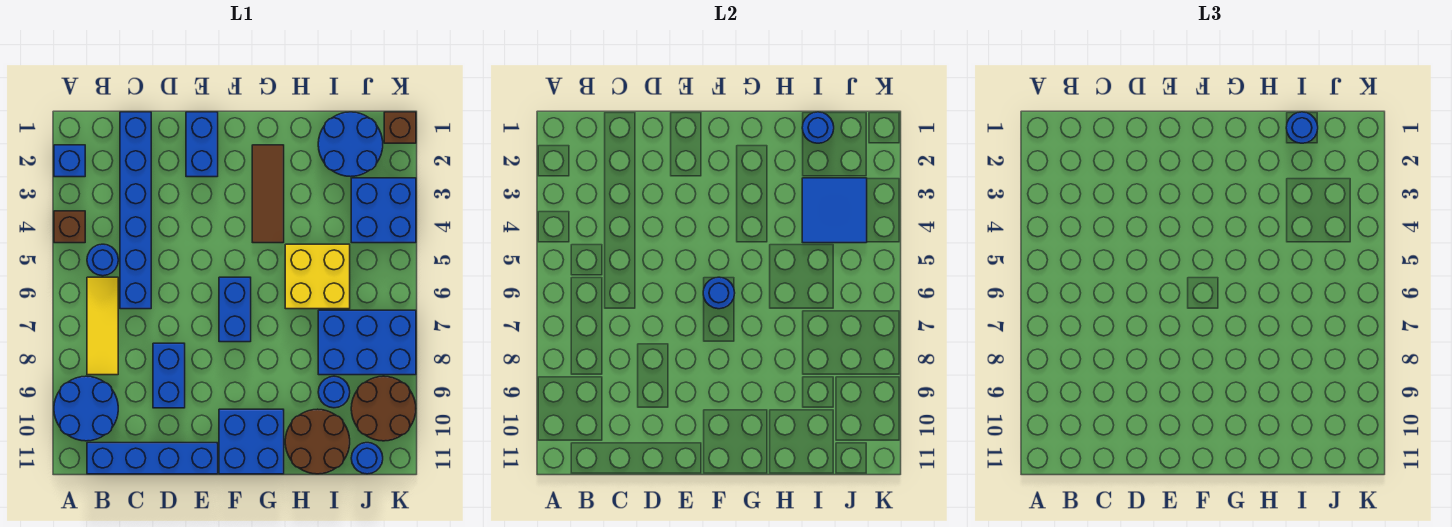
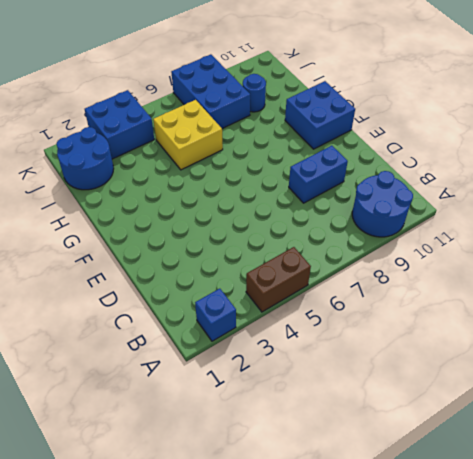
brown 1x2 brick [246,247,311,312] -> brown 1x1 brick [54,211,85,243]
none -> blue 1x1 round brick [87,244,118,276]
none -> yellow 1x3 tile [87,277,118,375]
none -> blue 1x4 brick [87,443,218,474]

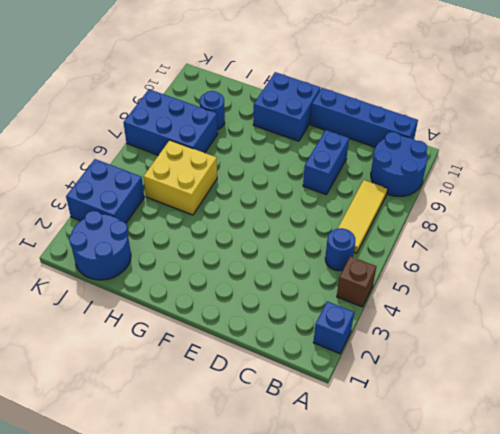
none -> blue 1x6 brick [120,112,151,309]
none -> blue 1x2 brick [186,112,218,177]
none -> blue 1x2 brick [219,277,251,342]

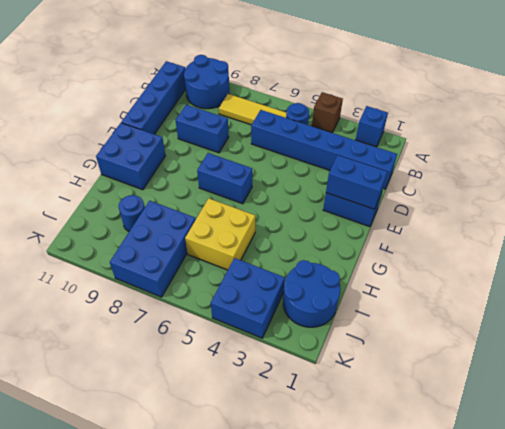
blue 1x2 brick [326,155,387,209] -> none
none -> brown 1x3 tile [252,145,284,243]
none -> brown 2x2 round brick [285,409,350,474]
none -> brown 2x2 round brick [351,376,416,441]

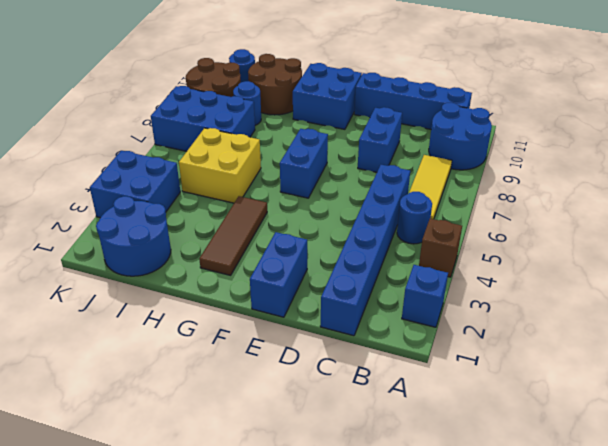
none -> brown 1x1 brick [384,112,416,143]
none -> blue 1x1 round brick [703,277,735,309]
none -> blue 1x1 round brick [802,112,834,143]

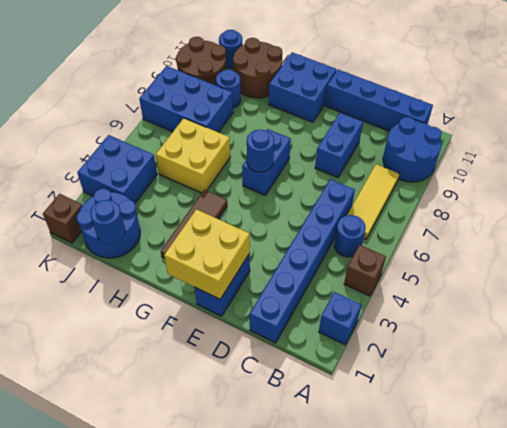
yellow 2x2 brick [164,209,250,299] -> none
none -> blue 2x2 tile [802,178,867,243]
none -> blue 1x1 round brick [1286,112,1318,143]

